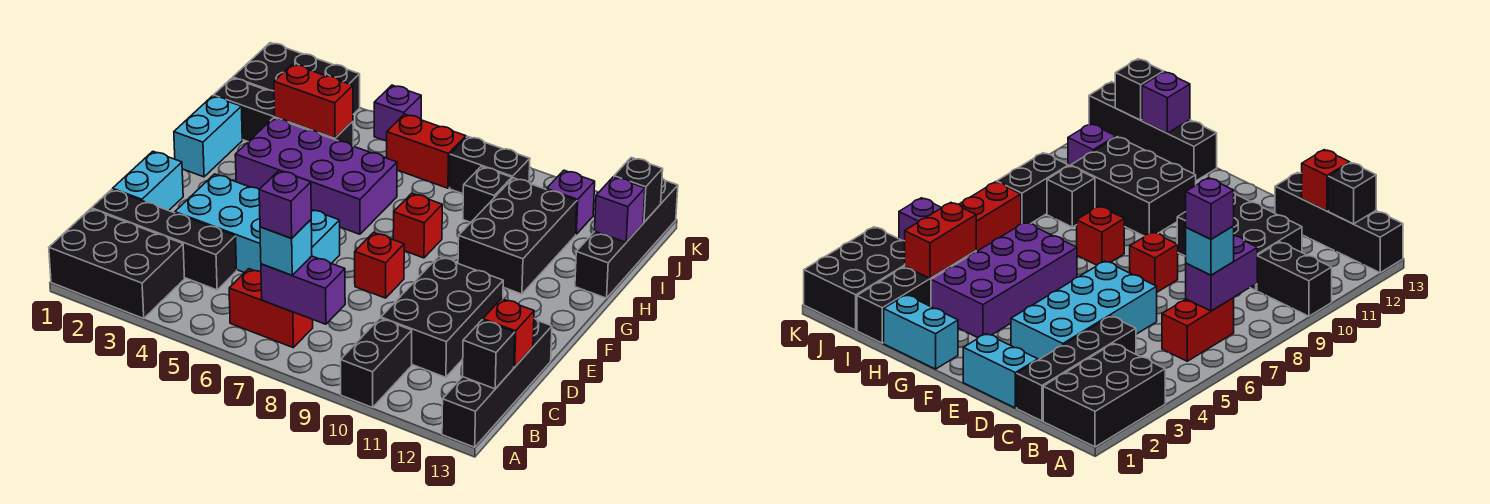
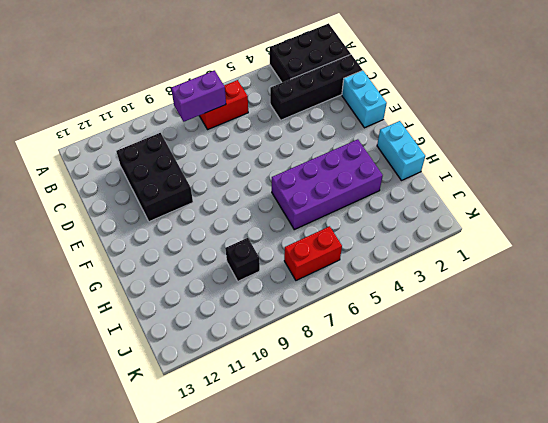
none -> black 1x2 brick [341,318,412,408]
none -> black 1x4 brick [442,318,552,447]
none -> cyan 2x4 brick [175,174,340,273]

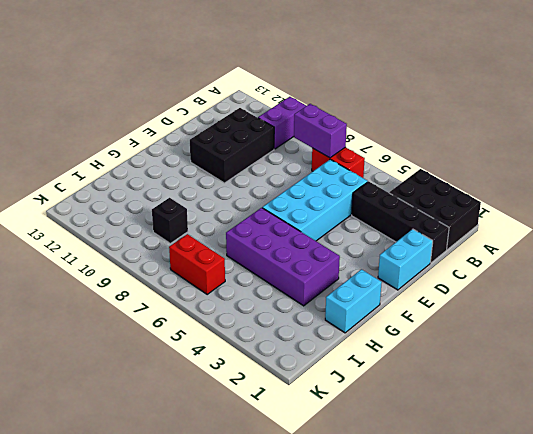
purple 1x2 brick [258,97,306,149] -> black 1x2 brick [341,318,412,408]
cyan 2x4 brick [262,159,368,241] -> cyan 2x4 brick turned to [175,174,340,273]
none -> black 1x4 brick [442,318,552,447]
none -> red 1x1 brick [355,233,404,298]
none -> red 1x1 brick [393,193,442,258]

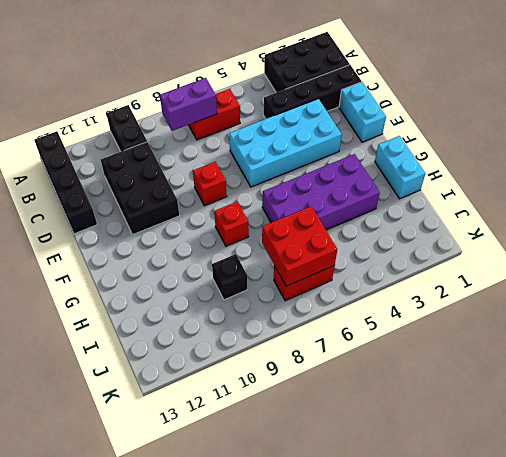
red 2x2 brick [262,206,337,286] -> none
none -> black 2x3 brick [458,178,577,294]
none -> black 1x4 brick [575,178,678,298]
none -> black 1x4 brick [213,78,353,146]

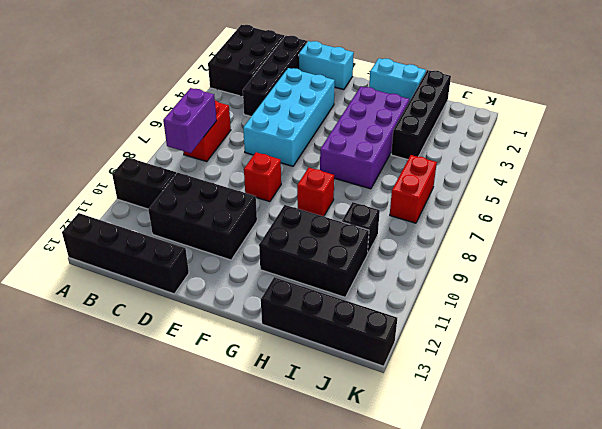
none -> black 2x3 brick [233,43,360,114]
none -> black 1x2 brick [449,136,530,194]
none -> purple 1x1 brick [547,170,595,234]

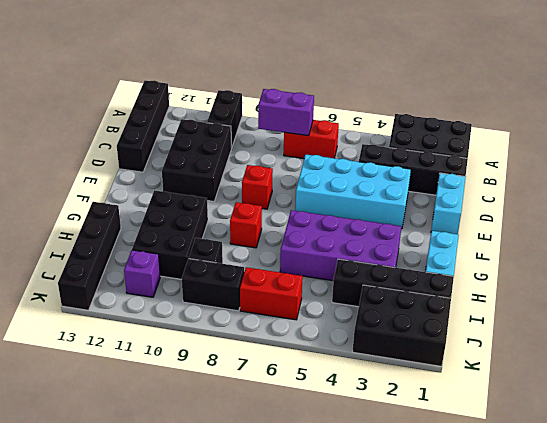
none -> purple 1x1 brick [374,85,421,141]
none -> black 1x1 brick [462,320,515,389]
none -> red 1x1 brick [483,299,534,367]

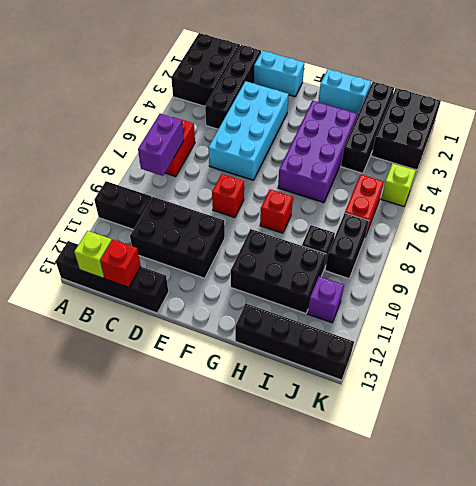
lime 1x1 brick [74,231,112,278] -> black 1x1 brick [462,320,515,389]
lime 1x1 brick [381,163,416,206] -> purple 1x1 brick [374,85,421,141]
none -> red 1x2 brick [274,64,353,138]
none -> purple 1x1 brick [595,177,645,242]
none -> black 1x1 brick [614,158,663,222]

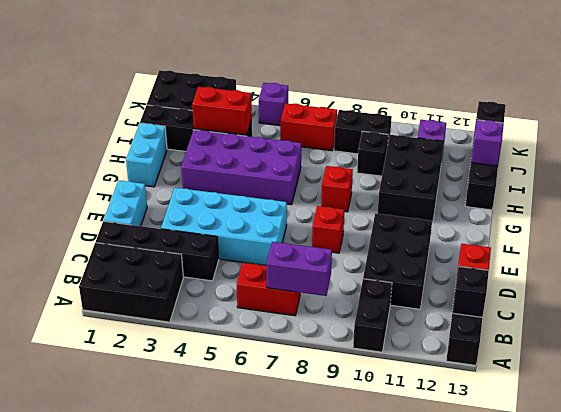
none -> cyan 1x1 brick [260,220,312,275]
none -> purple 1x1 brick [259,170,311,238]

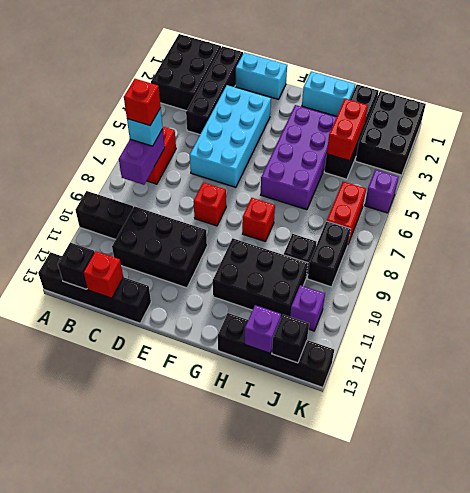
red 1x1 brick [124,79,161,126] -> purple 1x1 brick [259,170,311,238]

